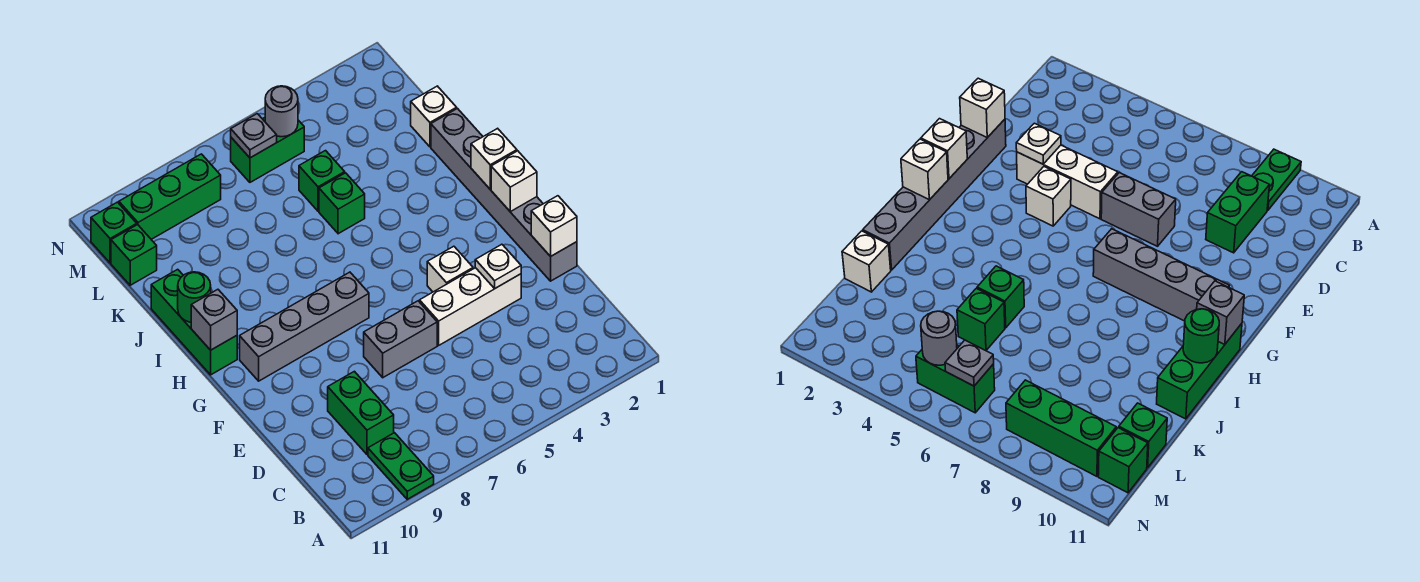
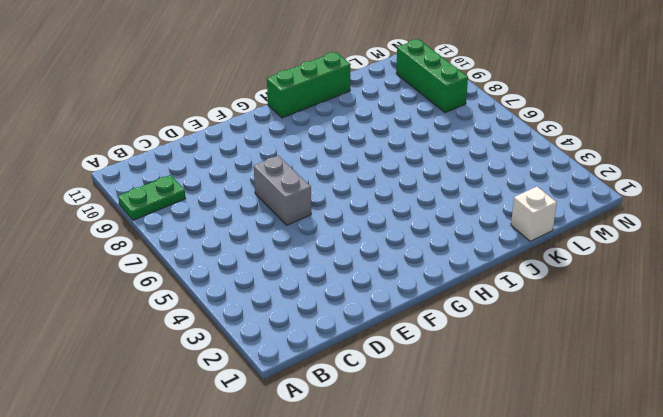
none -> green 1x2 brick [328,371,394,455]
none -> grey 1x6 brick [431,109,577,281]
none -> white 1x3 brick [420,268,521,345]

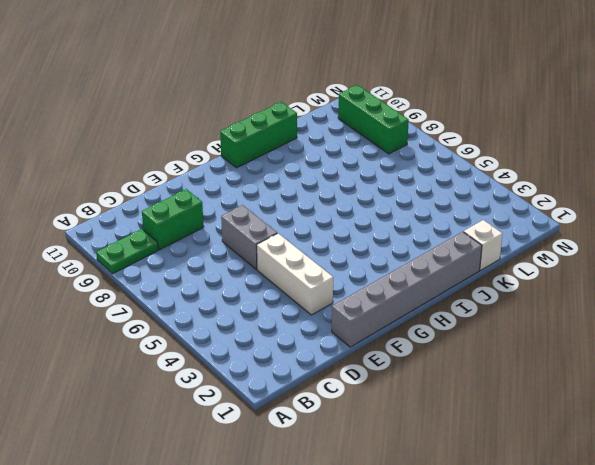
none -> white 1x1 brick [427,246,473,292]
none -> grey 1x4 brick [240,272,369,381]
none -> green 1x1 brick [319,173,365,234]

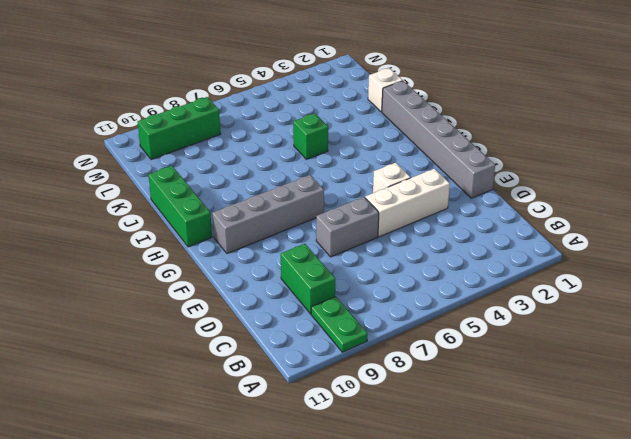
none -> green 1x1 brick [299,151,345,211]
none -> green 1x1 brick [111,225,157,285]
none -> green 1x2 brick [231,118,304,182]

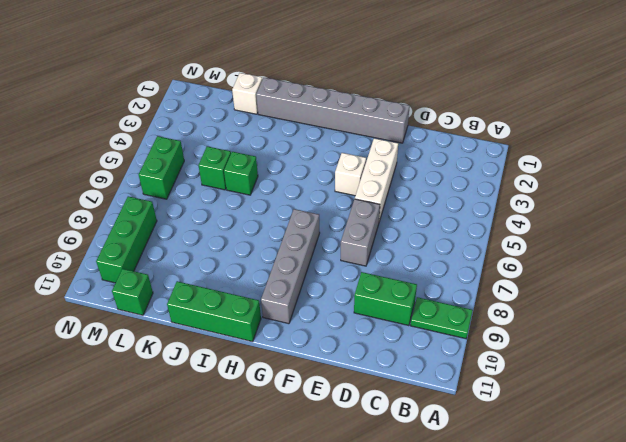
none -> green 1x1 brick [91,202,137,263]
none -> white 1x1 brick [531,196,577,257]
none -> white 1x1 plate [475,244,521,288]

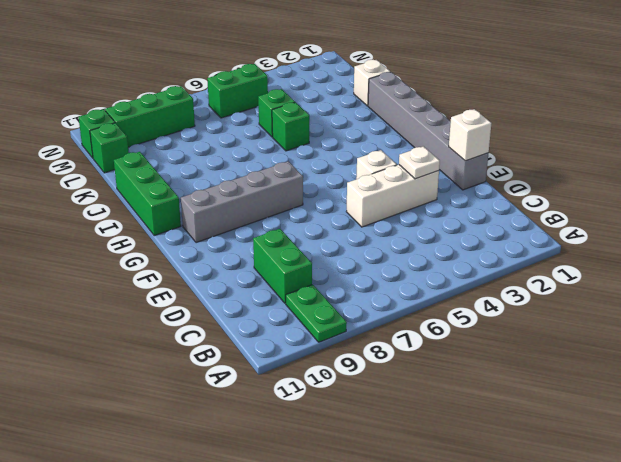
none -> grey 1x2 brick [364,301,437,378]
none -> white 1x1 brick [491,151,537,212]
none -> white 1x1 brick [471,128,517,189]

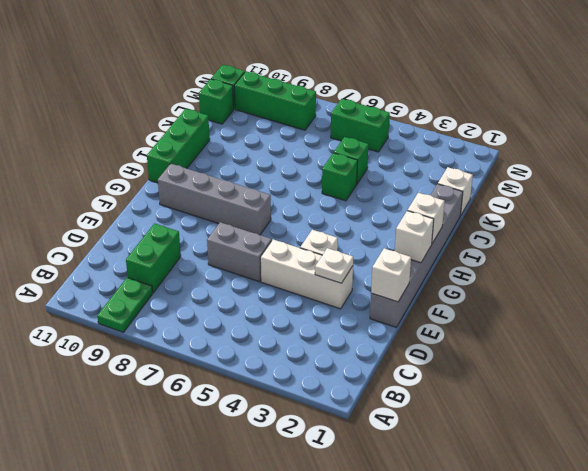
none -> grey 1x1 brick [191,289,237,350]
none -> green 1x1 round brick [178,272,211,322]
none -> grey 1x1 round brick [265,86,298,137]

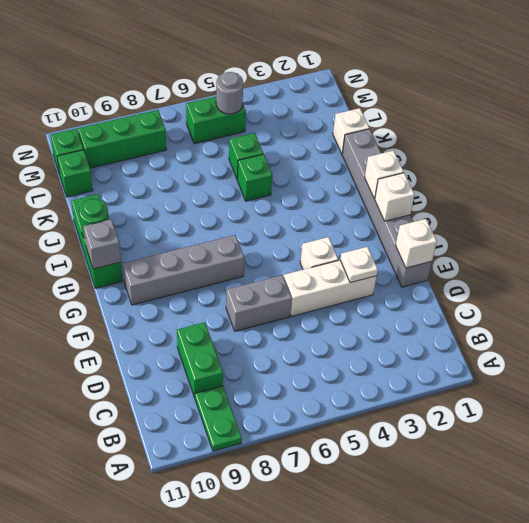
none -> grey 1x1 plate [231,114,277,158]

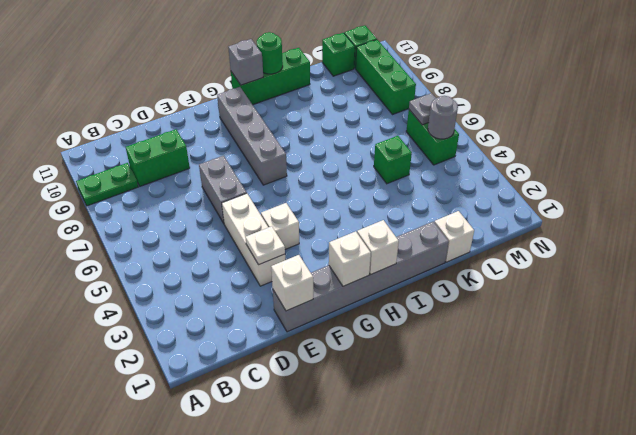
none -> green 1x1 brick [319,173,365,234]

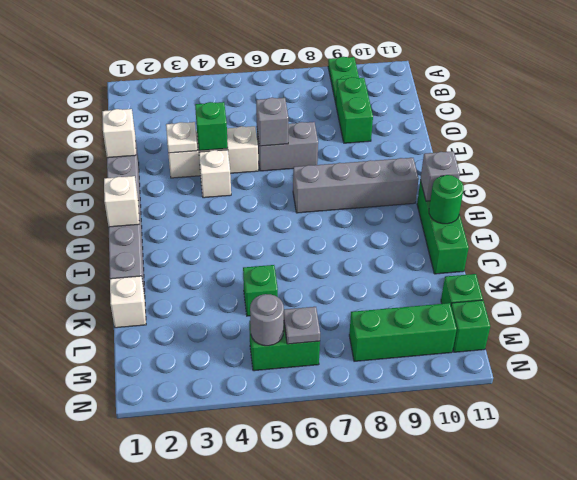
green 1x1 brick [195,102,228,151] -> green 1x1 brick moved to [319,173,365,234]
grey 1x1 brick [256,98,288,146] -> none
none -> white 1x1 brick [491,151,537,212]

